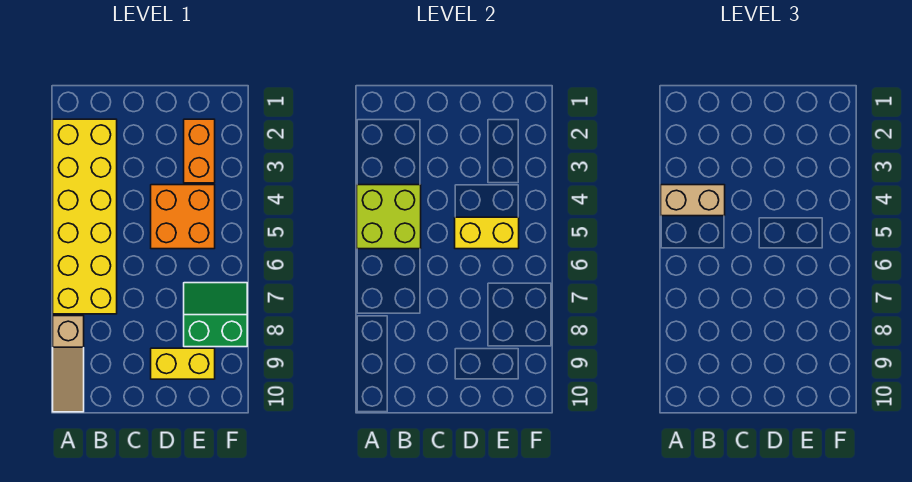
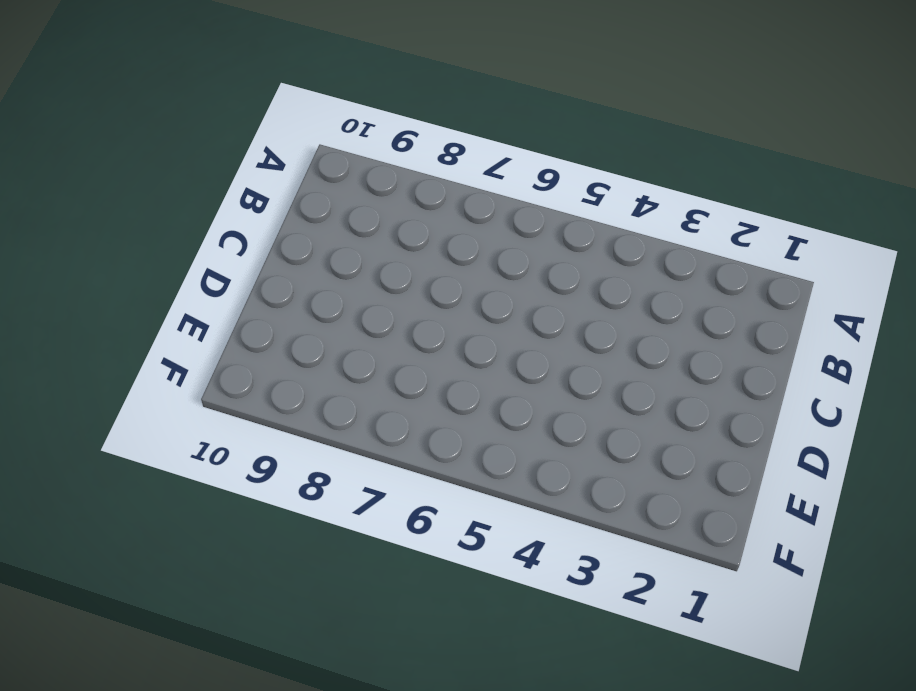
none -> yellow 2x6 brick [53,119,117,314]
none -> tan 1x3 slope [53,316,84,412]

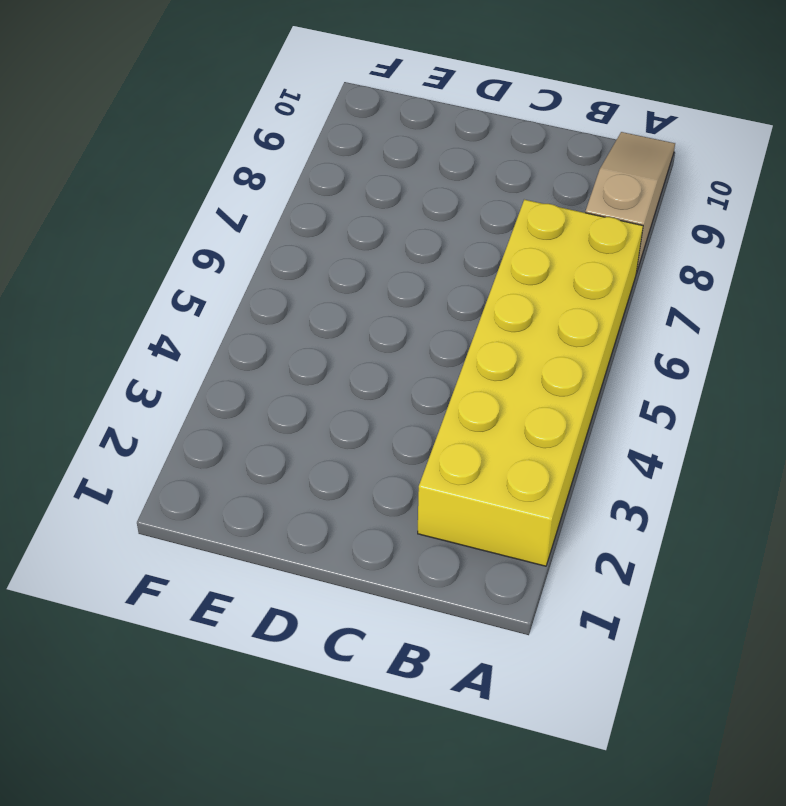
none -> orange 2x2 brick [151,185,215,249]
none -> yellow 1x2 brick [151,348,215,379]

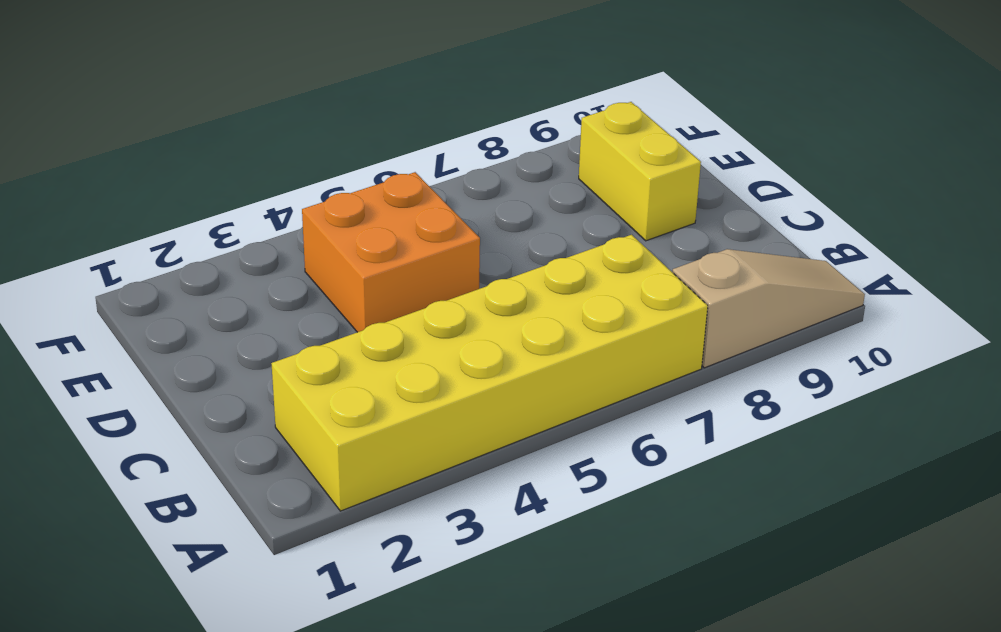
none -> orange 1x2 brick [184,119,215,183]
none -> green 2x2 slope [184,283,247,347]

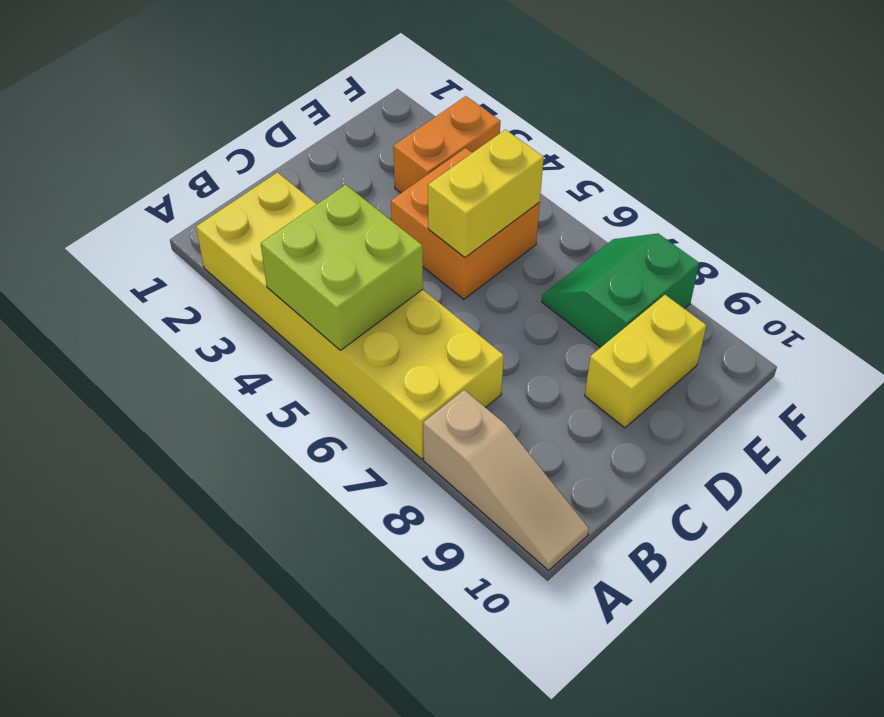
orange 1x2 brick [393,96,501,193] -> orange 1x2 brick turned to [184,119,215,183]
none -> tan 1x2 brick [661,185,725,216]

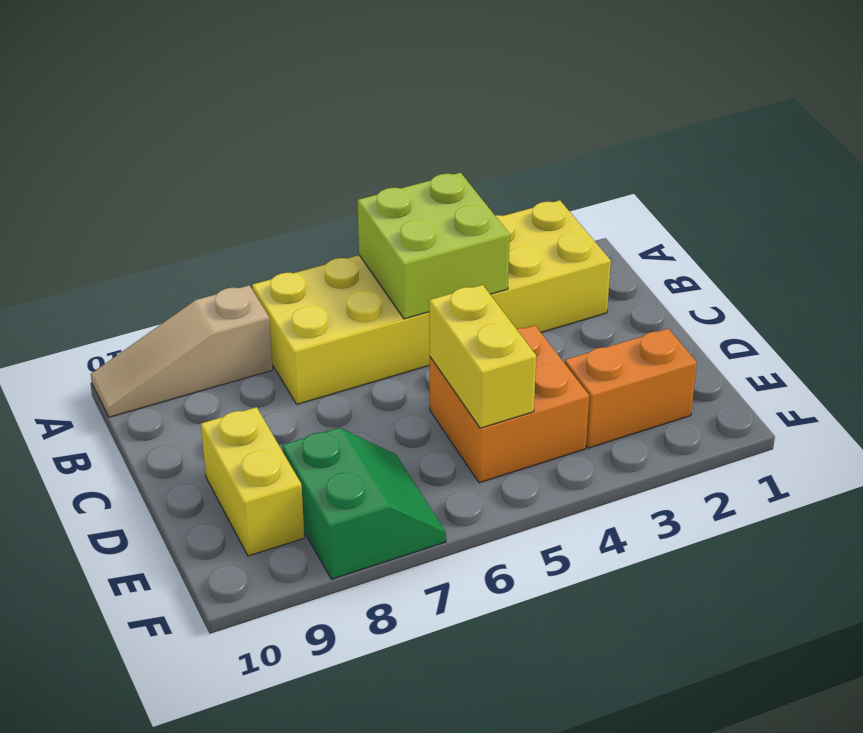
none -> tan 1x2 brick [661,185,725,216]

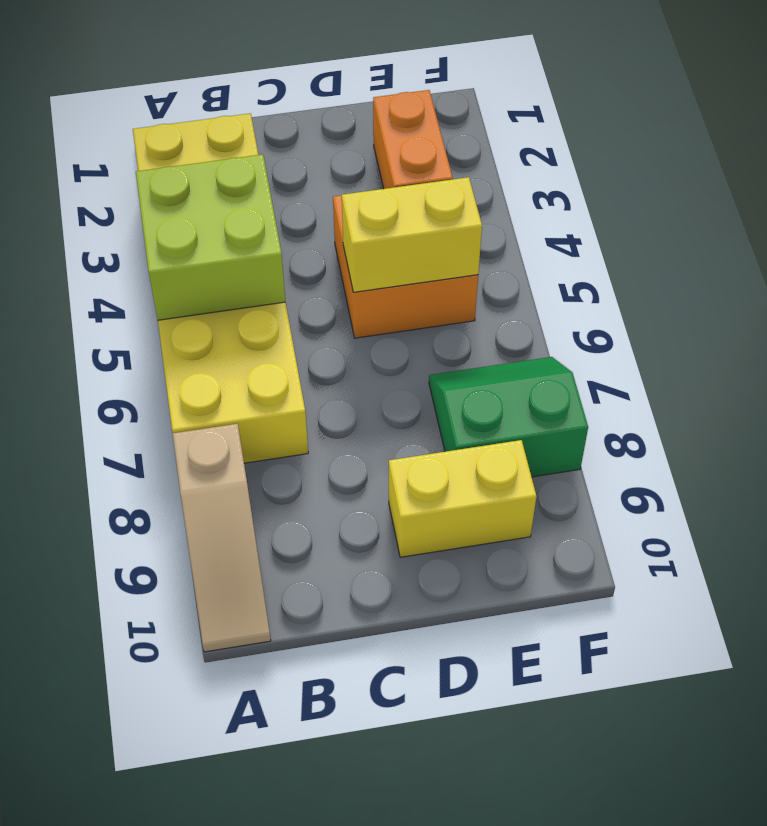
none -> tan 1x2 brick [661,185,725,216]

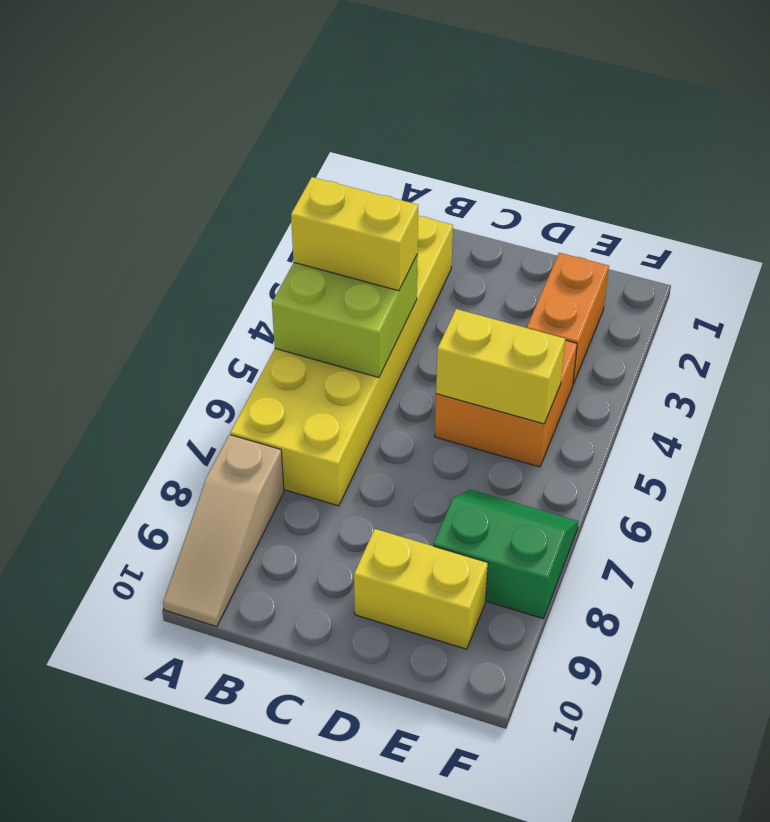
yellow 1x2 brick [291,177,418,291] -> tan 1x2 brick [661,185,725,216]

